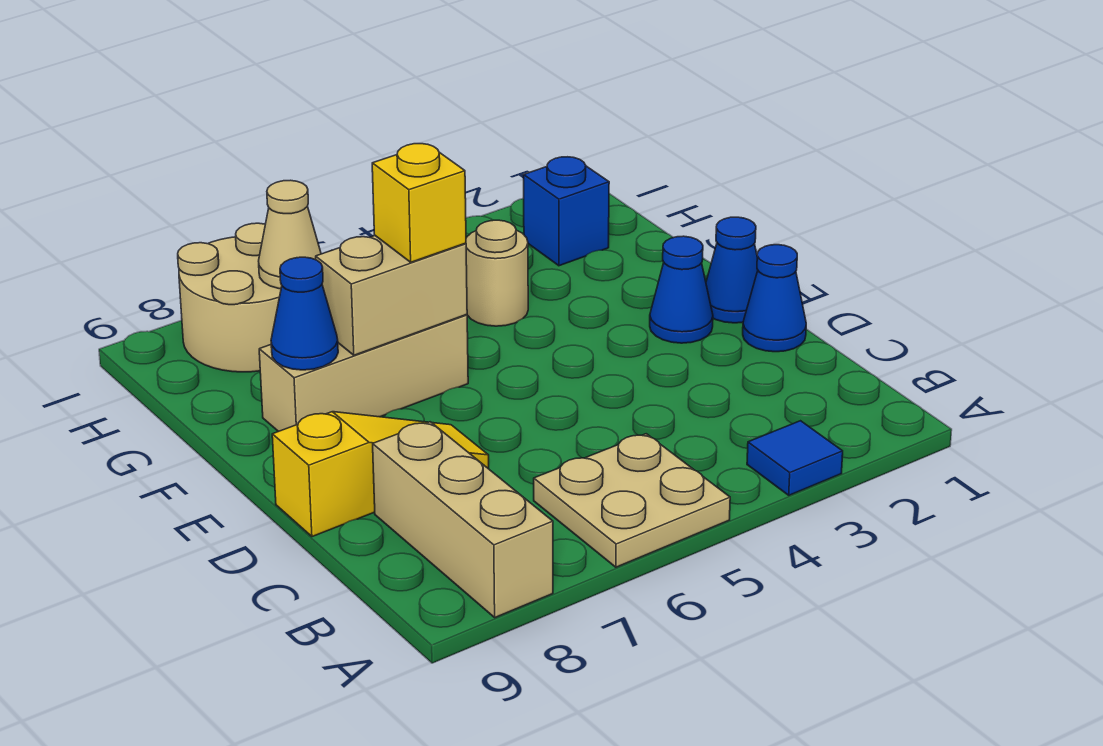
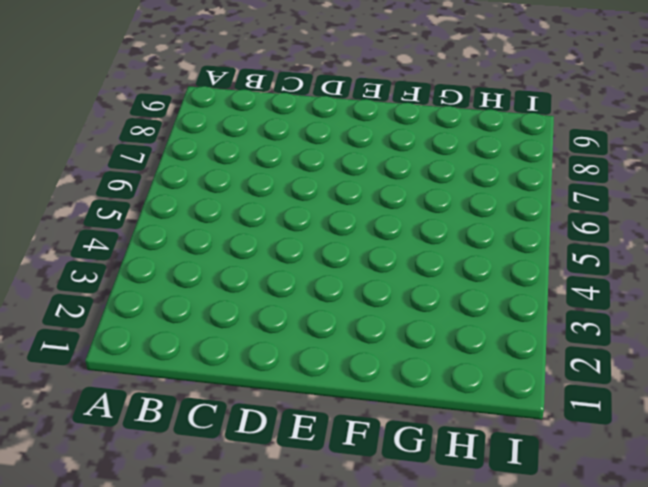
none -> blue 1x1 tile [747,421,843,495]
none -> tan 2x2 plate [534,434,730,567]
none -> tan 1x3 brick [373,422,553,617]

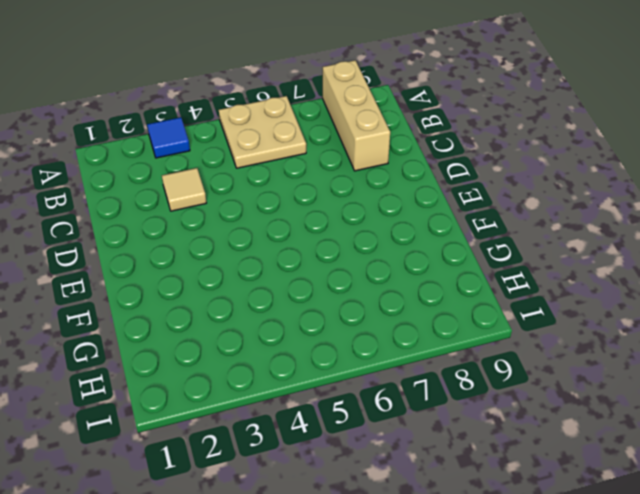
tan 1x1 tile [162,168,206,211] -> none
none -> blue 1x1 cone [743,245,806,352]
none -> yellow 1x3 slope [272,412,489,537]
none -> blue 1x1 cone [706,217,758,323]

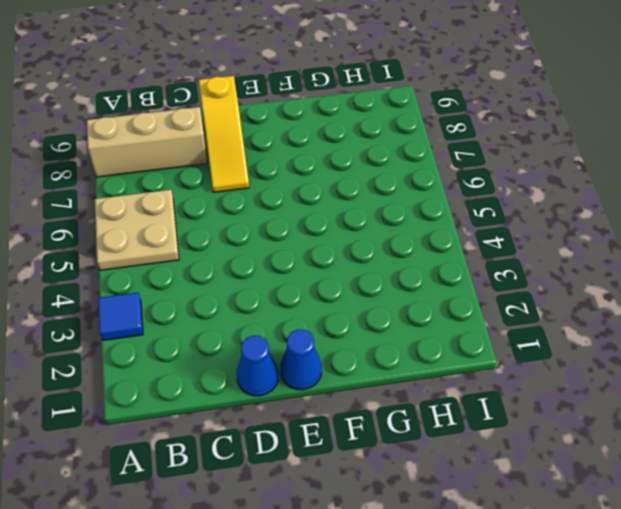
none -> blue 1x1 cone [650,236,713,343]
none -> tan 1x3 brick [259,315,468,432]
none -> tan 1x1 round brick [466,220,528,326]

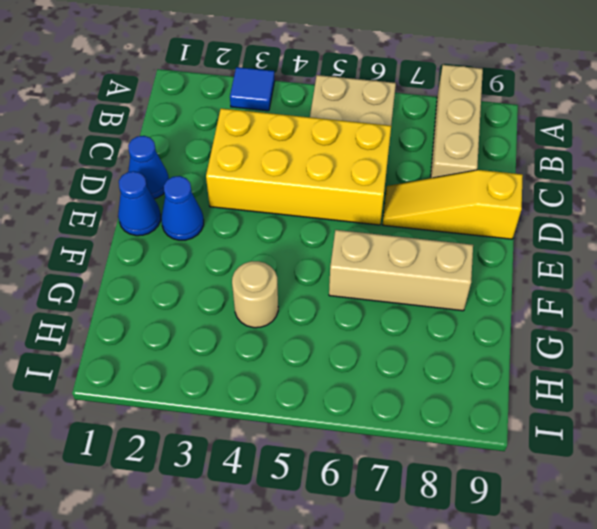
yellow 2x4 brick [206,108,391,225] -> none
none -> blue 1x1 brick [524,157,609,266]
none -> tan 2x2 round brick [178,223,281,372]
none -> tan 1x2 brick [316,236,467,355]

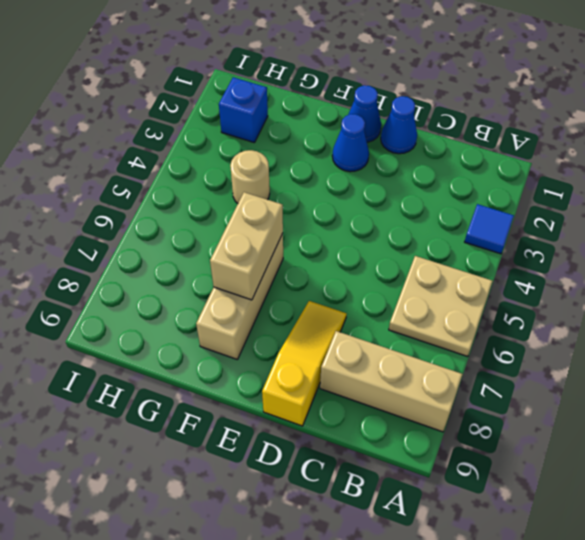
none -> tan 2x2 round brick [178,223,281,372]
none -> blue 1x1 cone [271,257,338,370]
none -> tan 1x1 cone [259,180,321,289]

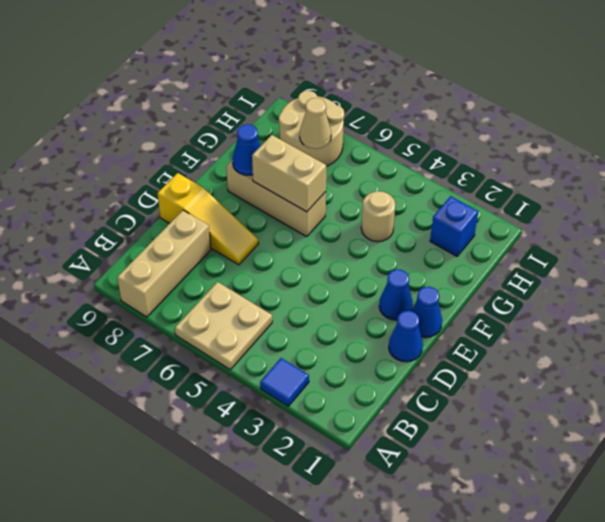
none -> yellow 1x1 brick [372,144,466,262]

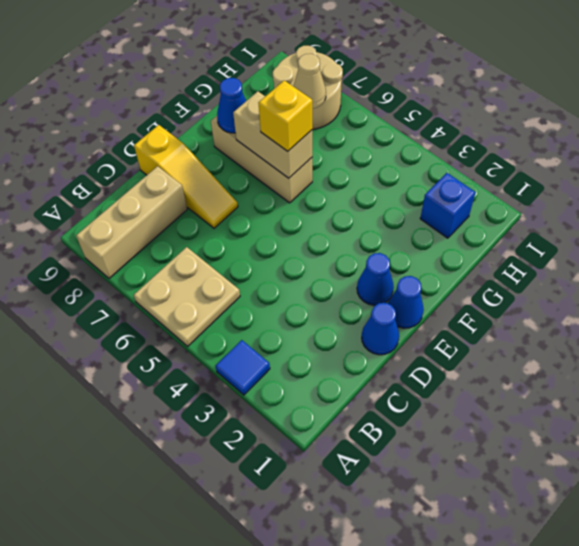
none -> tan 1x1 round brick [466,220,528,326]

